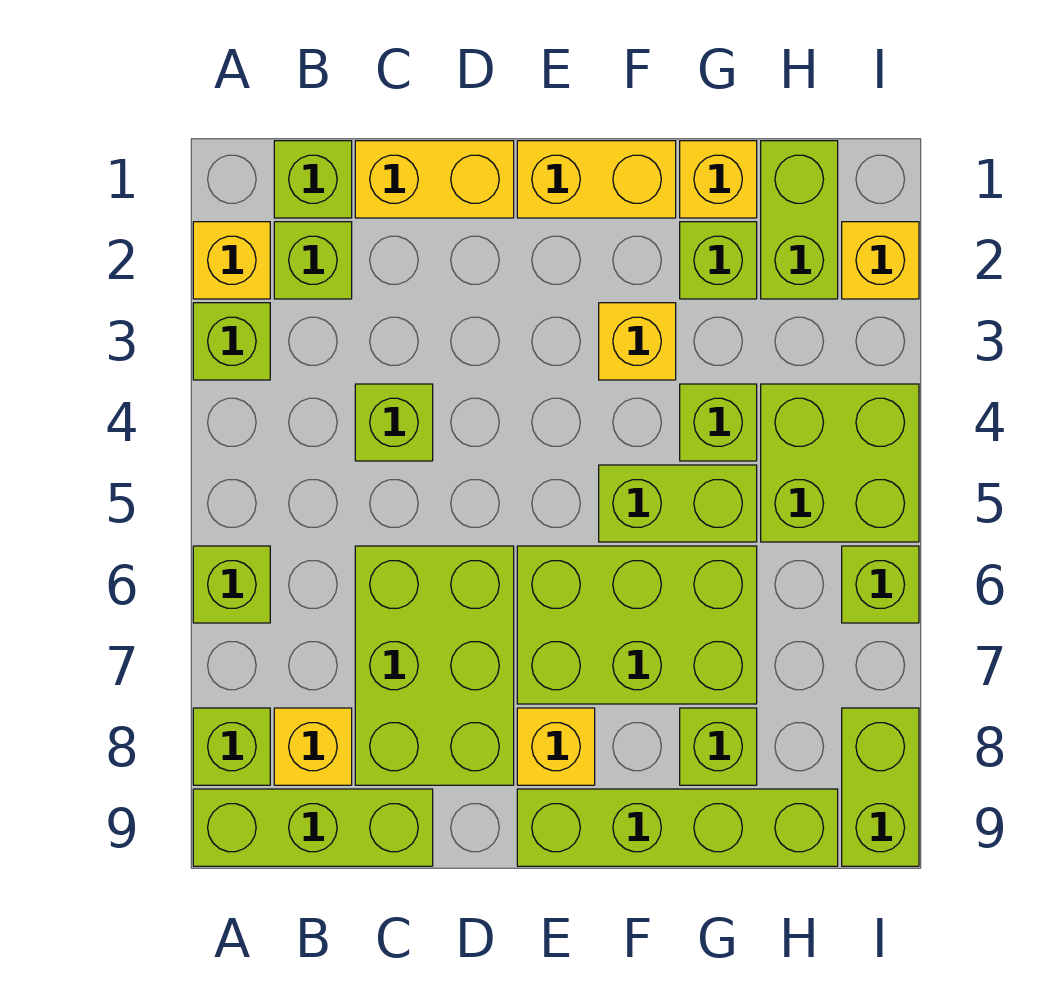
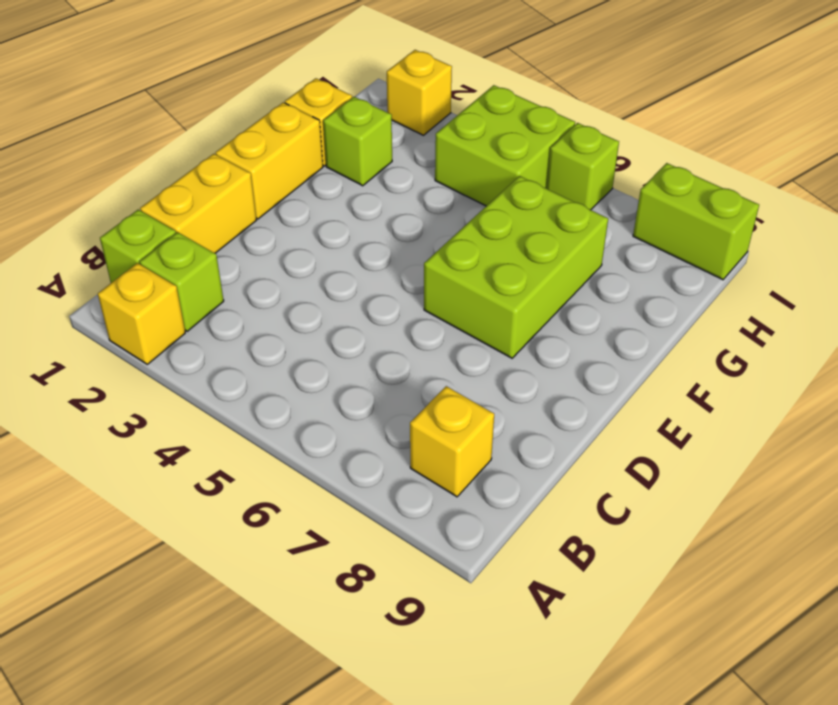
none -> lime 1x1 brick [193,303,270,380]
none -> lime 1x1 brick [193,546,270,623]
none -> lime 1x1 brick [193,708,270,785]

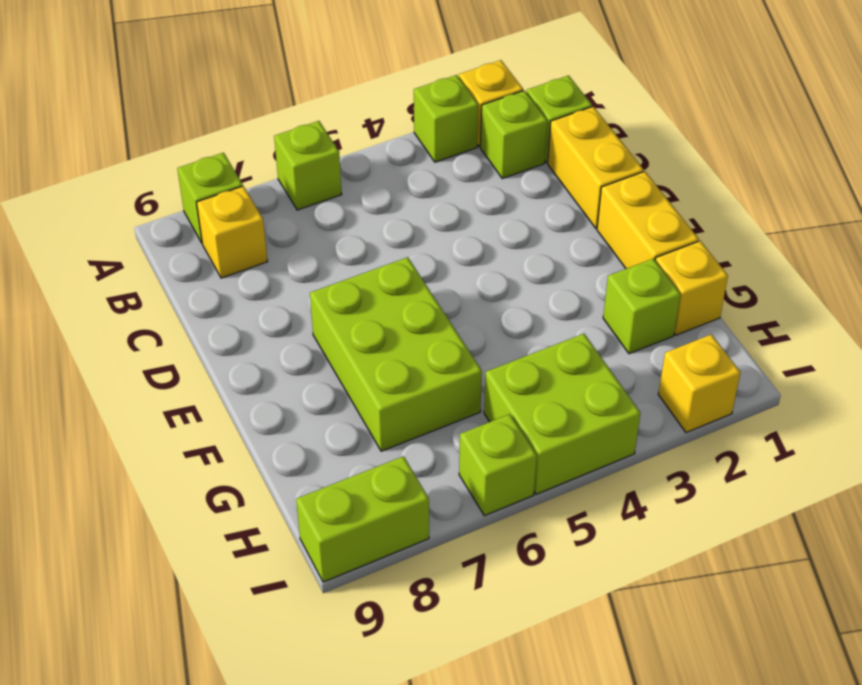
none -> lime 1x3 brick [193,789,433,866]
none -> lime 1x1 brick [355,384,433,461]
none -> lime 2x3 brick [355,546,514,785]

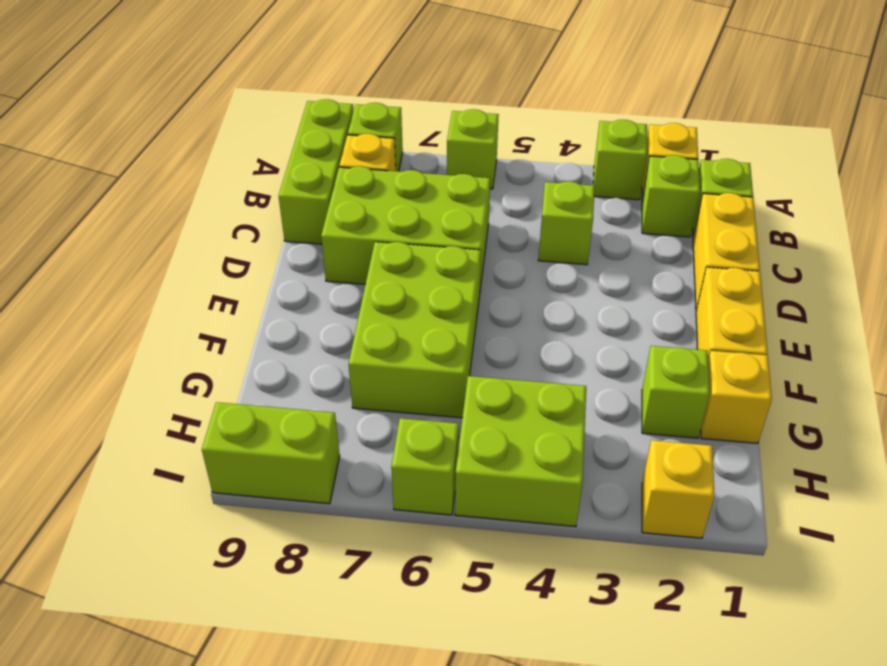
none -> yellow 1x1 brick [517,708,595,785]
none -> lime 1x4 brick [517,789,838,866]
none -> yellow 1x1 brick [599,303,676,380]

